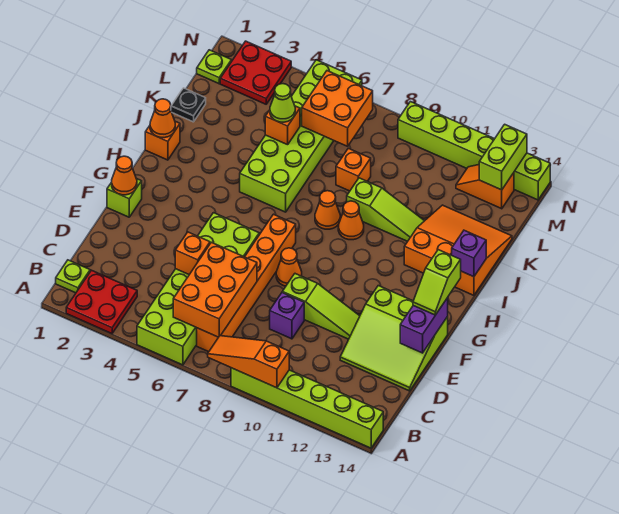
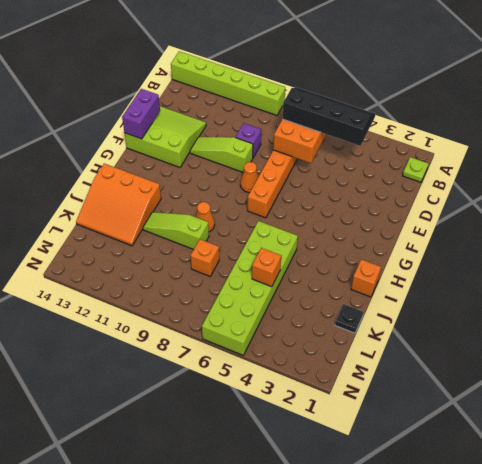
black 2x4 slope [282,88,375,146] -> none
none -> red 2x2 plate [66,270,137,334]
none -> lime 2x6 brick [137,213,259,365]
none -> lime 1x1 brick [107,179,142,217]
none -> orange 1x1 cone [315,191,340,229]

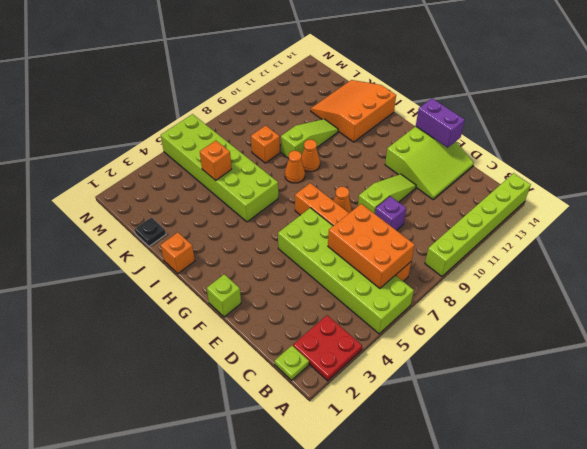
none -> lime 1x1 plate [197,50,231,84]
none -> red 2x2 plate [220,41,291,104]
none -> orange 1x2 slope [456,165,514,209]
none -> lime 1x6 brick [398,102,550,200]

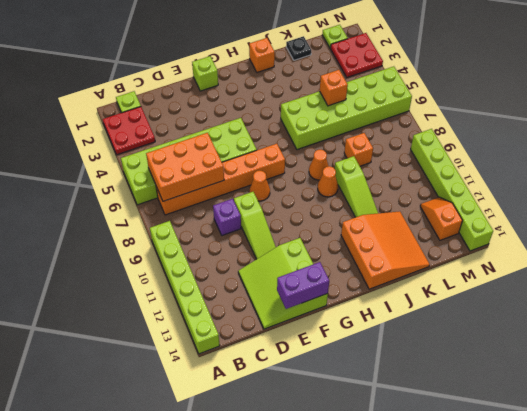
none -> orange 1x3 slope [208,336,289,388]
none -> orange 1x1 brick [175,232,210,275]
none -> orange 1x1 cone [112,156,137,195]
none -> orange 1x1 cone [150,99,175,138]

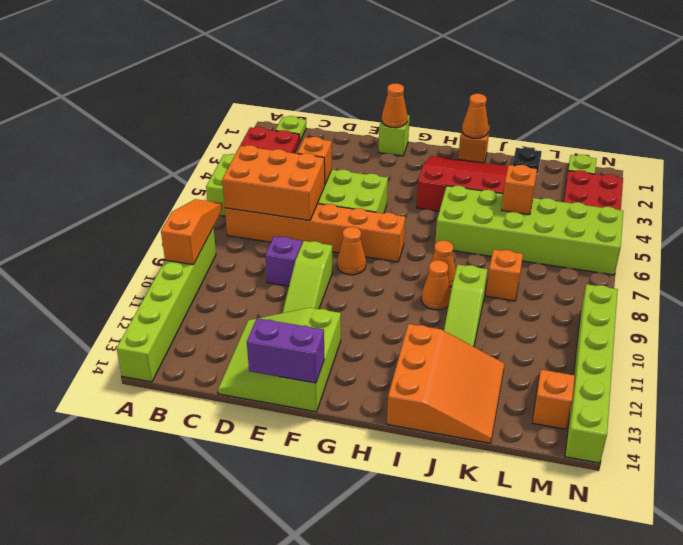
red 3x3 slope [416,156,508,211] -> none
none -> purple 1x1 brick [452,230,486,277]
none -> orange 2x2 brick [302,71,373,146]
none -> lime 1x2 brick [479,124,527,190]
none -> lime 1x2 slope [413,250,461,315]

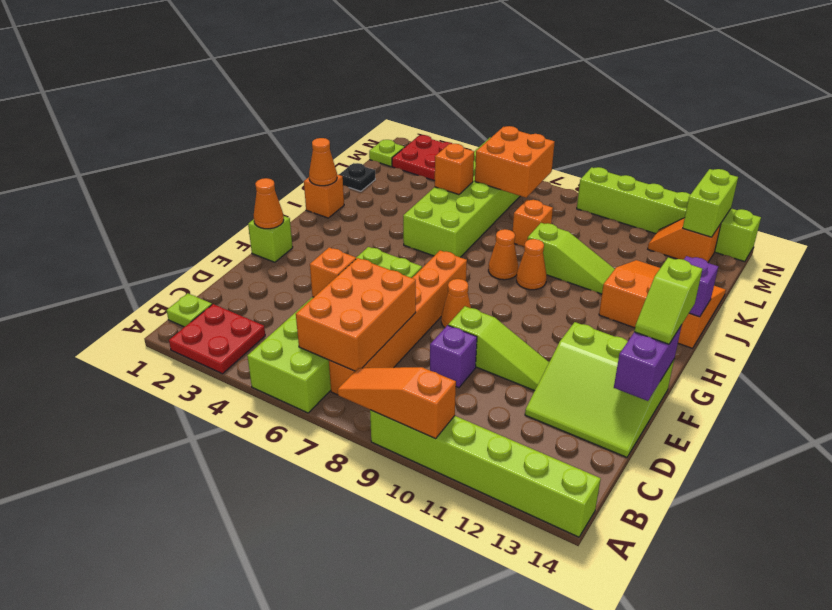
none -> lime 1x1 cone [270,84,295,122]

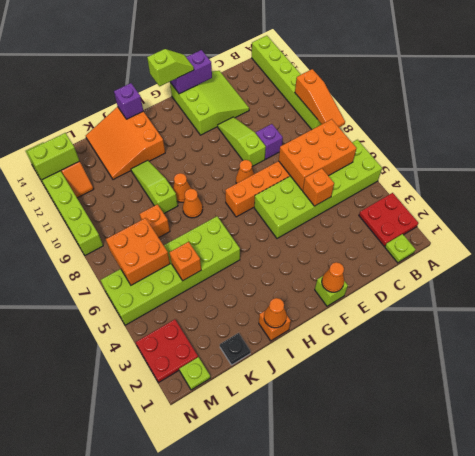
none -> lime 1x1 cone [270,84,295,122]

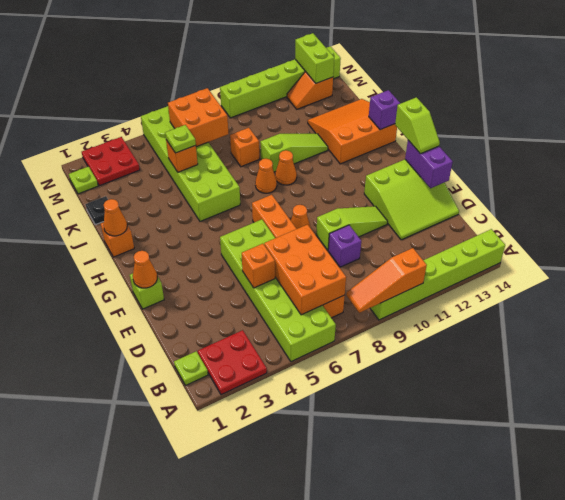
lime 1x1 plate [165,125,196,153] -> lime 1x1 cone [270,84,295,122]

